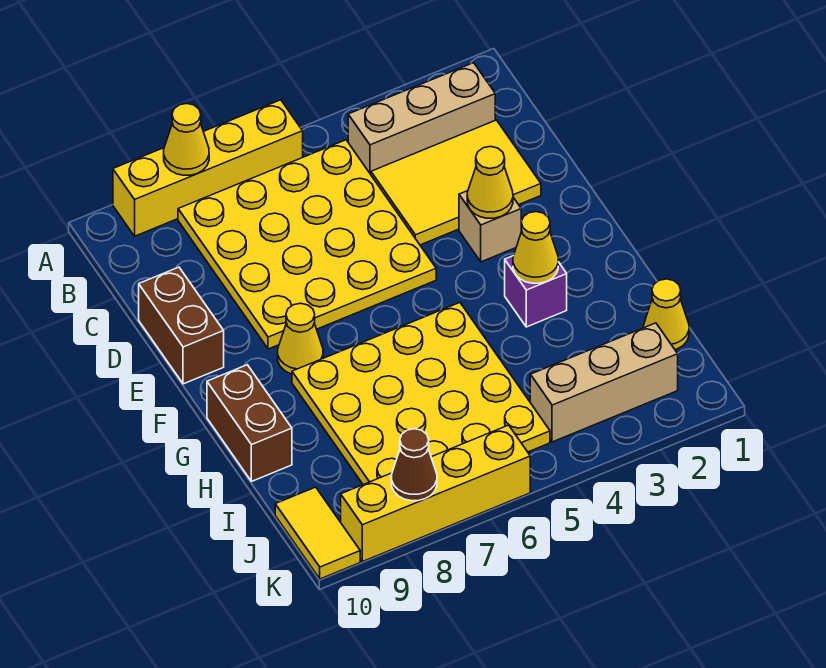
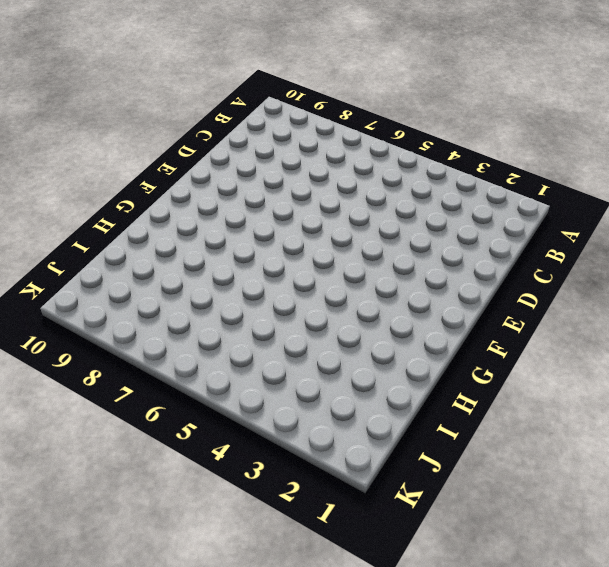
none -> yellow 1x4 brick [113,100,303,236]
none -> tan 1x3 brick [348,63,495,174]
none -> yellow 4x4 plate [178,140,436,349]

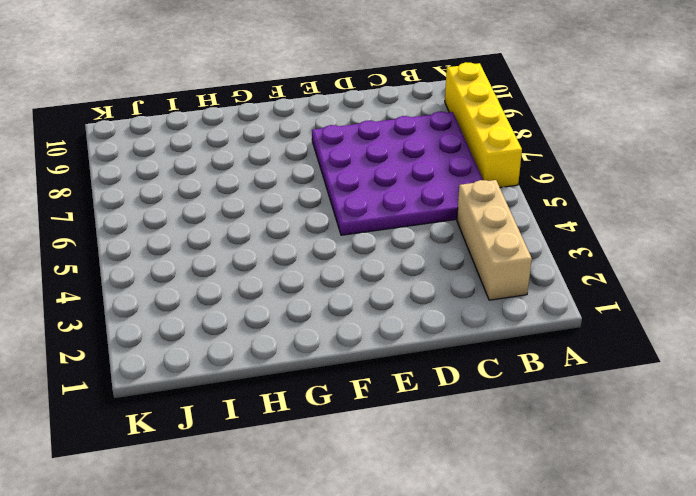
purple 4x4 plate [312,112,483,235] -> yellow 4x4 plate [178,140,436,349]
none -> yellow 2x3 tile [371,120,541,245]
none -> brown 1x2 brick [139,267,224,384]
none -> tan 1x1 brick [459,191,521,262]

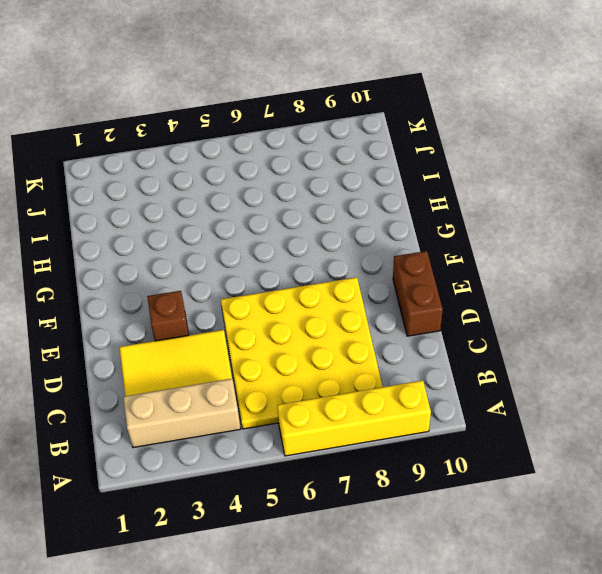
brown 1x1 brick [147,291,189,341] -> tan 1x1 brick [459,191,521,262]
none -> yellow 1x1 cone [278,303,323,374]
none -> purple 1x1 brick [505,256,567,327]
none -> yellow 4x4 plate [292,303,550,485]

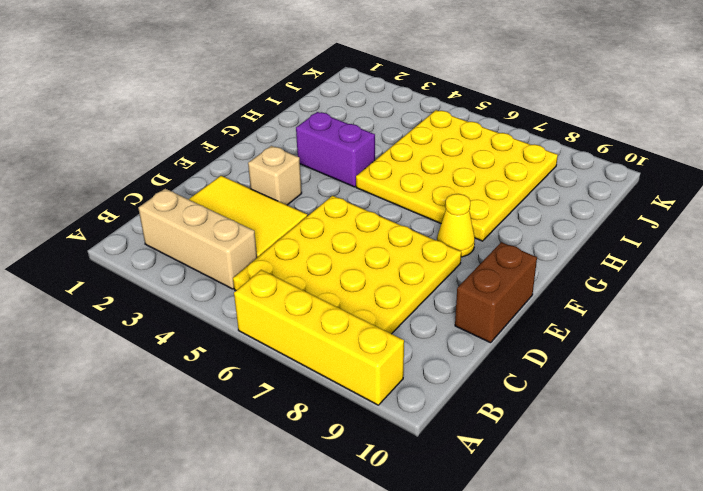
purple 1x2 brick [296,112,375,187] -> purple 1x1 brick [505,256,567,327]
none -> brown 1x2 brick [207,365,292,481]
none -> yellow 1x1 cone [644,279,689,349]
none -> tan 1x3 brick [530,323,678,442]

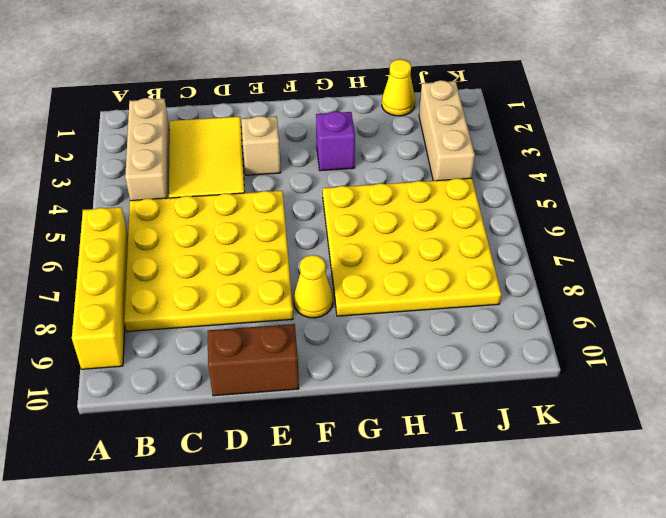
none -> brown 1x2 brick [207,365,292,481]
none -> yellow 1x2 tile [275,487,360,579]
none -> yellow 1x4 brick [341,425,530,562]

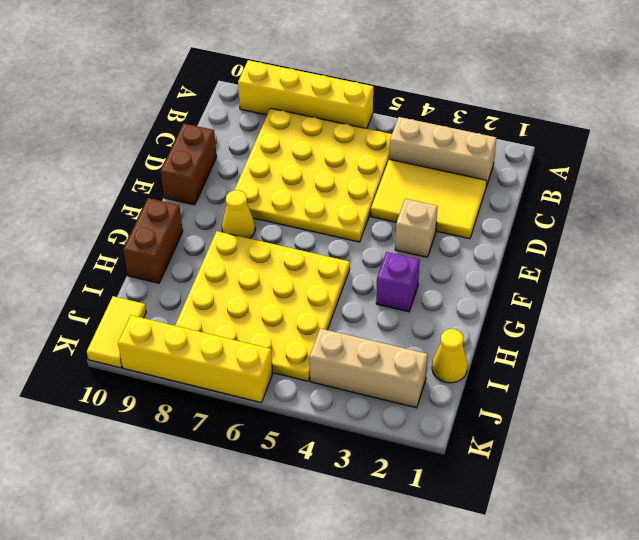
none -> yellow 1x1 cone [164,104,209,175]
none -> yellow 1x1 cone [467,146,513,218]
none -> yellow 1x1 cone [513,212,558,283]

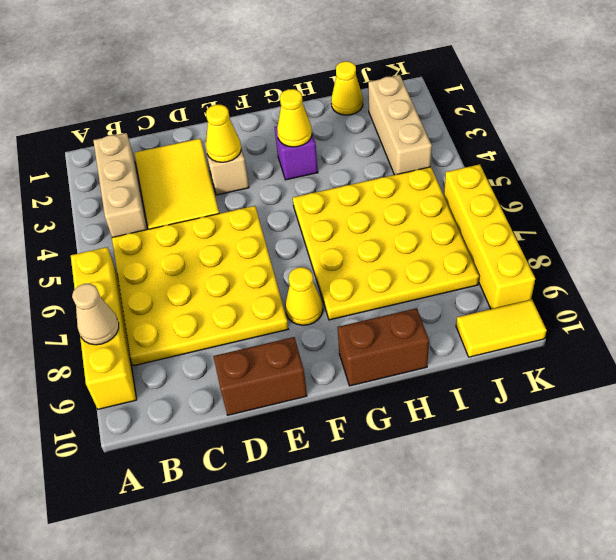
tan 1x1 cone [72,284,119,345] -> yellow 1x1 cone [164,104,209,175]
none -> brown 1x1 cone [391,429,437,501]

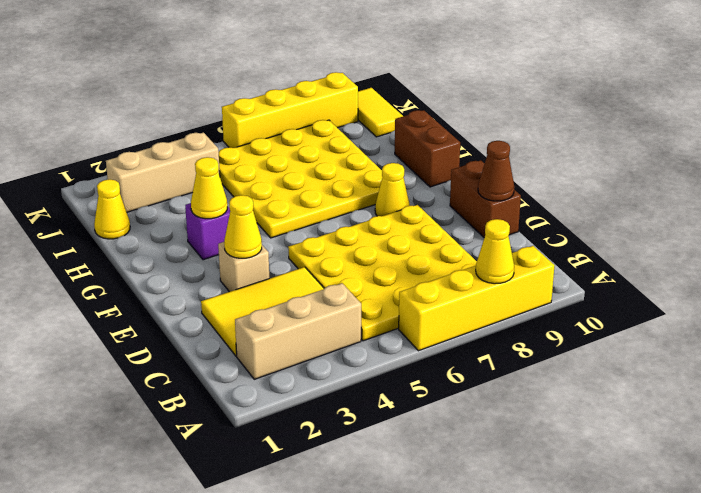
brown 1x1 cone [478,141,514,201] -> brown 1x1 cone moved to [391,429,437,501]

